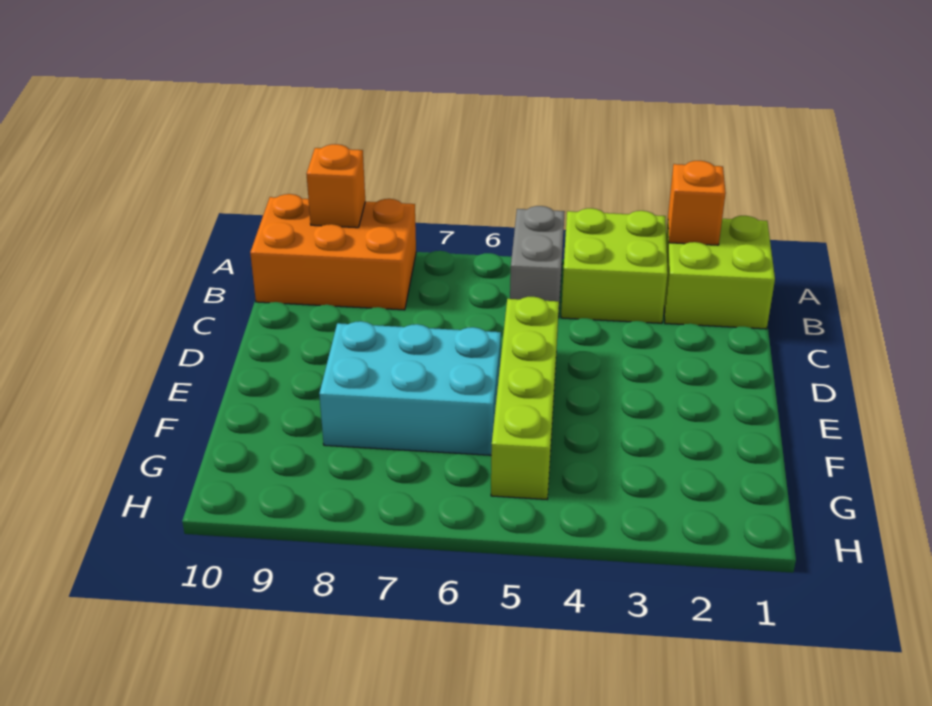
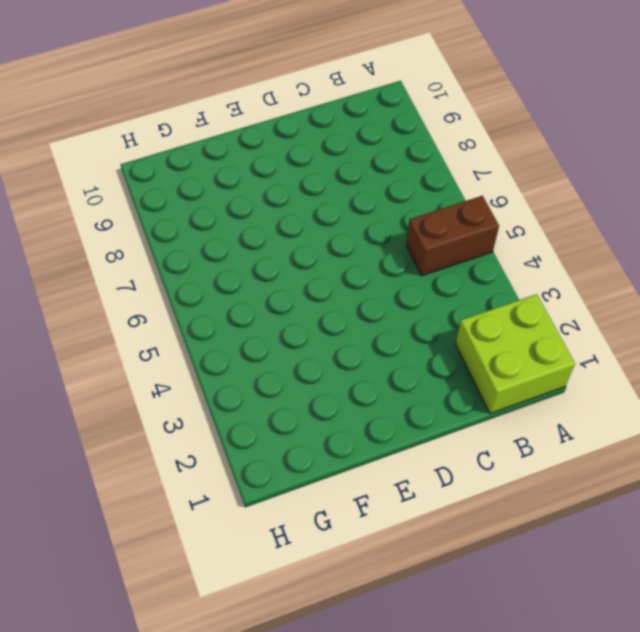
brown 1x2 brick [406,196,499,276] -> grey 1x2 brick [510,206,565,318]
none -> lime 2x2 brick [561,208,668,323]
none -> orange 2x3 brick [250,194,416,310]

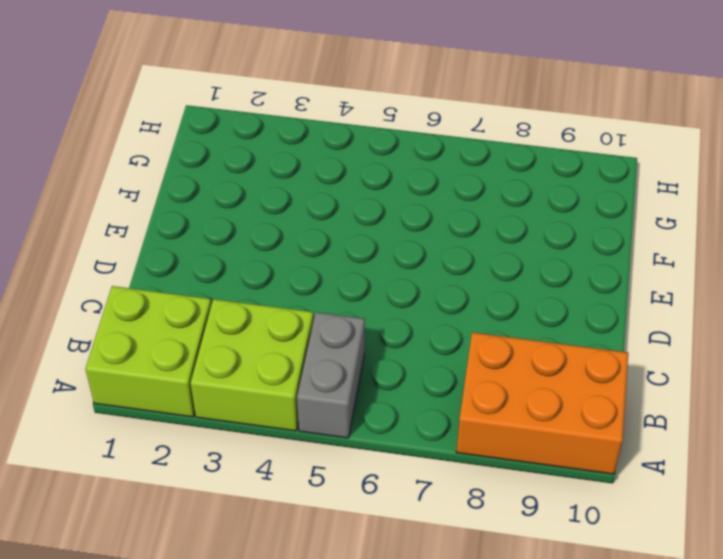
none -> lime 1x4 brick [491,297,559,499]
none -> cyan 2x3 brick [319,321,501,455]

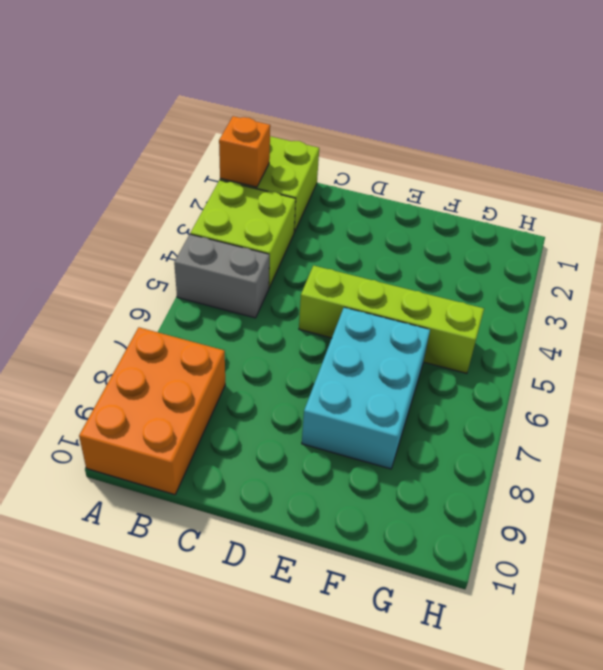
none -> orange 1x1 brick [307,144,365,228]

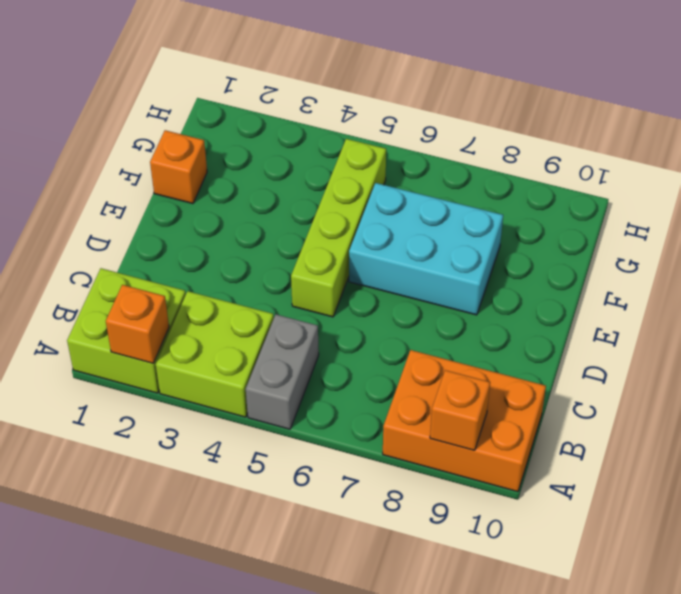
orange 1x1 brick [150,130,207,204] -> none

